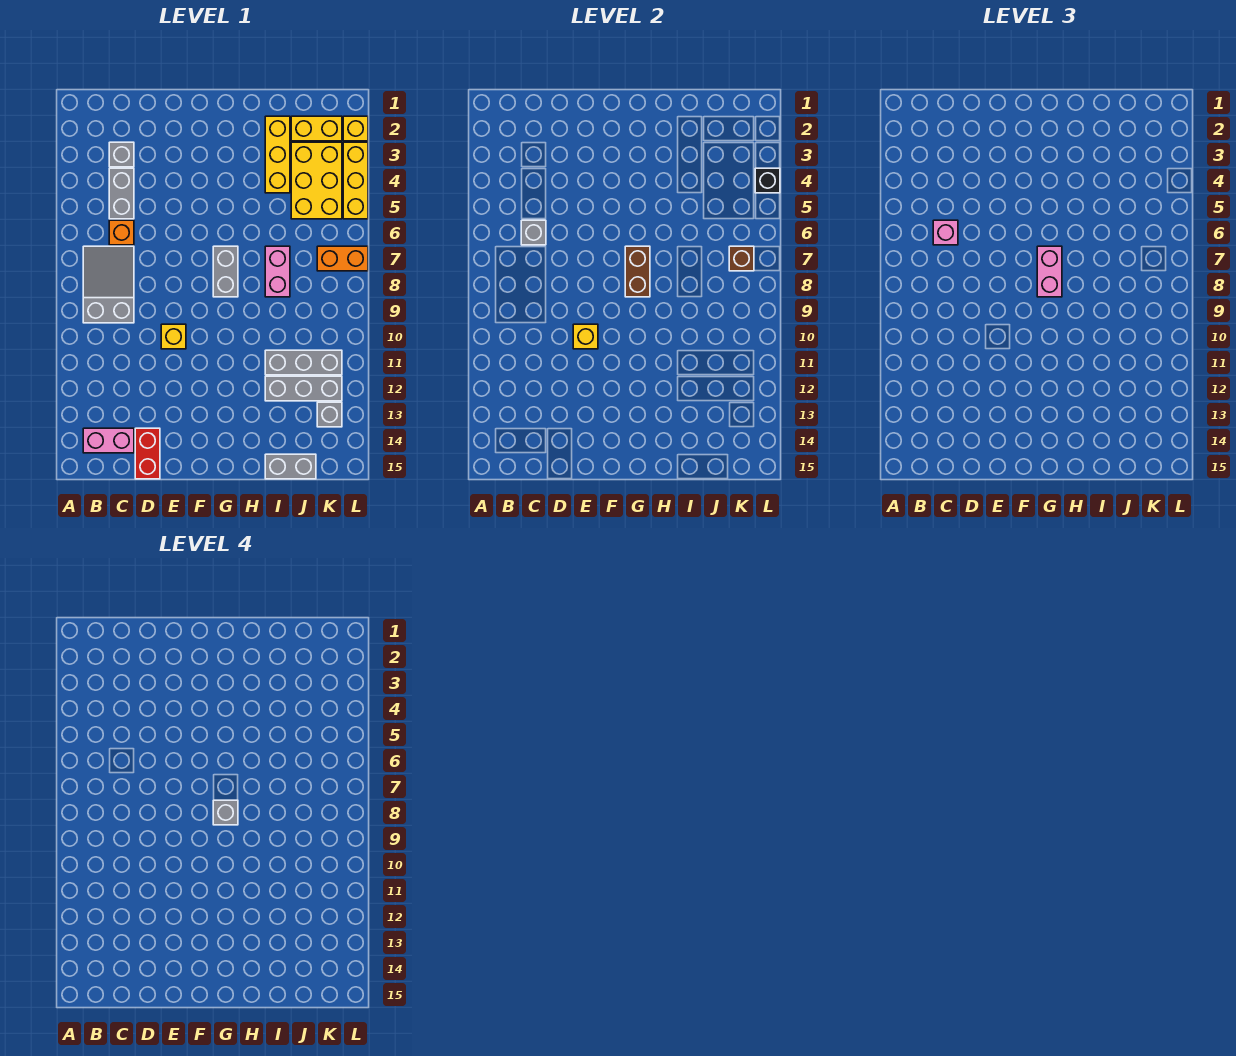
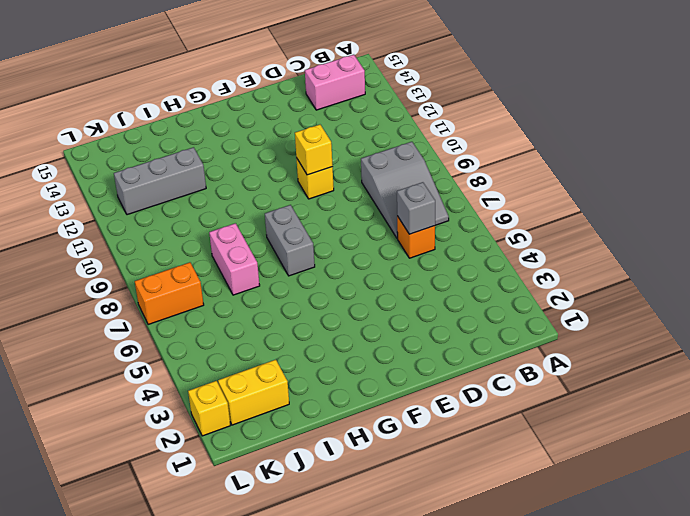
none -> grey 1x1 brick [109,142,134,167]
none -> grey 1x2 brick [109,168,134,219]
none -> red 1x2 brick [135,428,160,479]

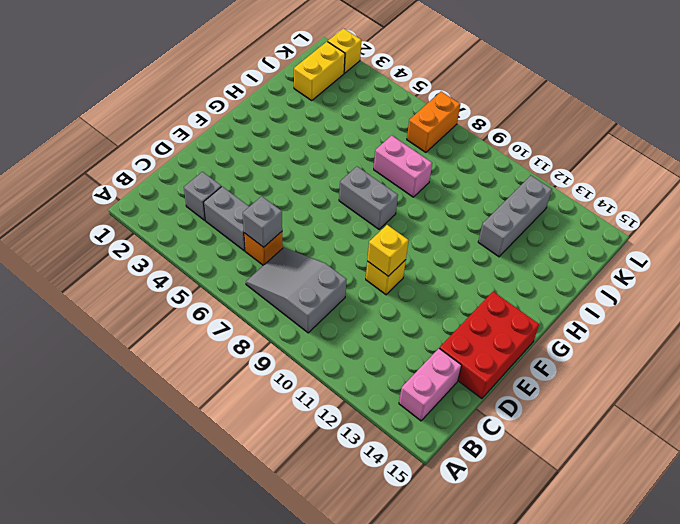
red 2x3 brick [440,292,539,399] -> red 1x2 brick [135,428,160,479]
none -> yellow 1x3 brick [265,116,290,193]
none -> grey 1x3 brick [265,350,342,375]
none -> grey 1x2 brick [265,454,316,479]

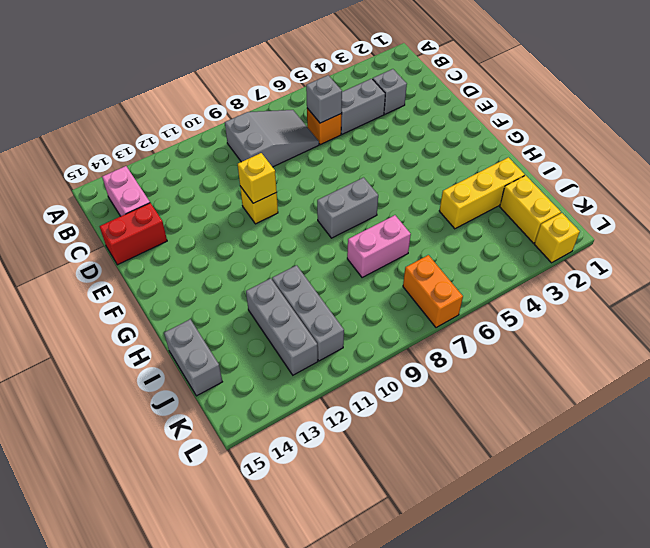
none -> yellow 2x3 brick [291,142,342,219]
none -> grey 1x1 brick [317,402,342,427]
none -> yellow 1x3 brick [343,142,368,219]

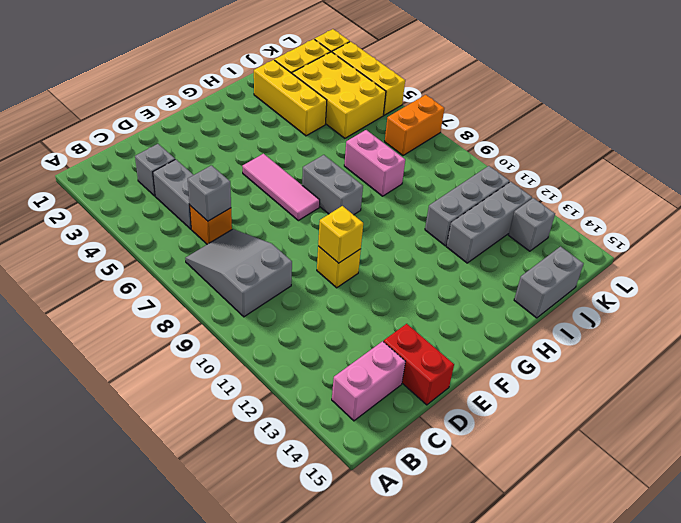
pink 1x3 tile [242,154,320,221] -> none
none -> brown 1x2 brick [625,246,650,297]
none -> brown 1x1 brick [729,246,754,271]
none -> black 1x1 brick [755,168,780,193]

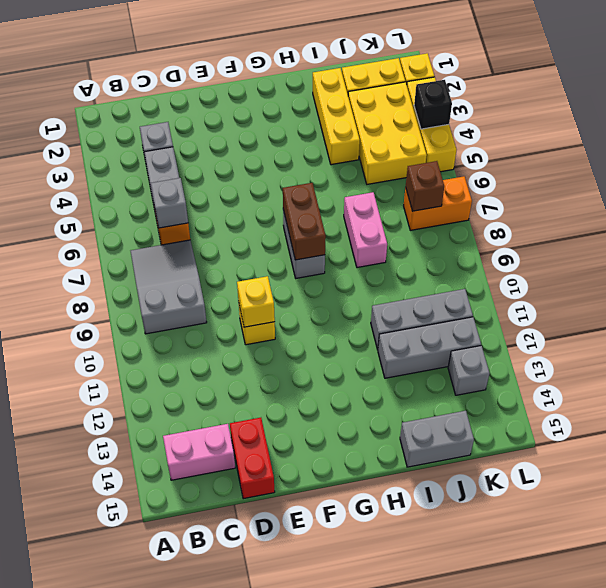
none -> pink 1x1 brick [933,220,958,245]
none -> pink 1x2 brick [1037,246,1062,297]
none -> grey 1x1 brick [213,800,238,825]

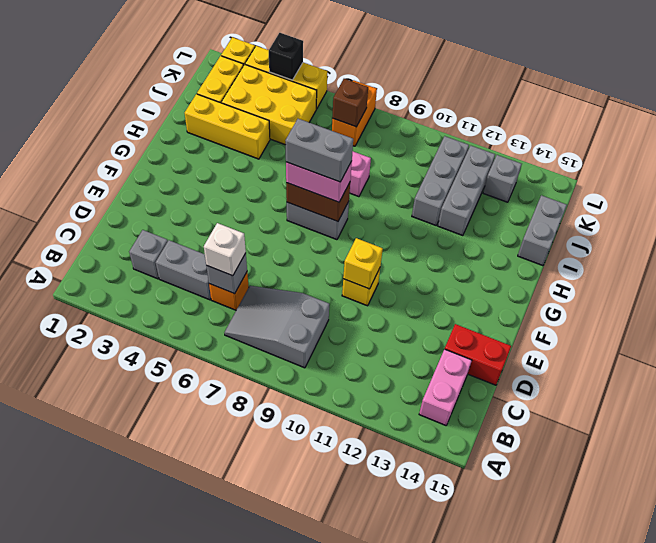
white 1x1 brick [204,223,246,276] -> pink 1x1 brick [933,220,958,245]
grey 1x2 brick [285,119,353,182] -> grey 1x1 brick [213,800,238,825]

